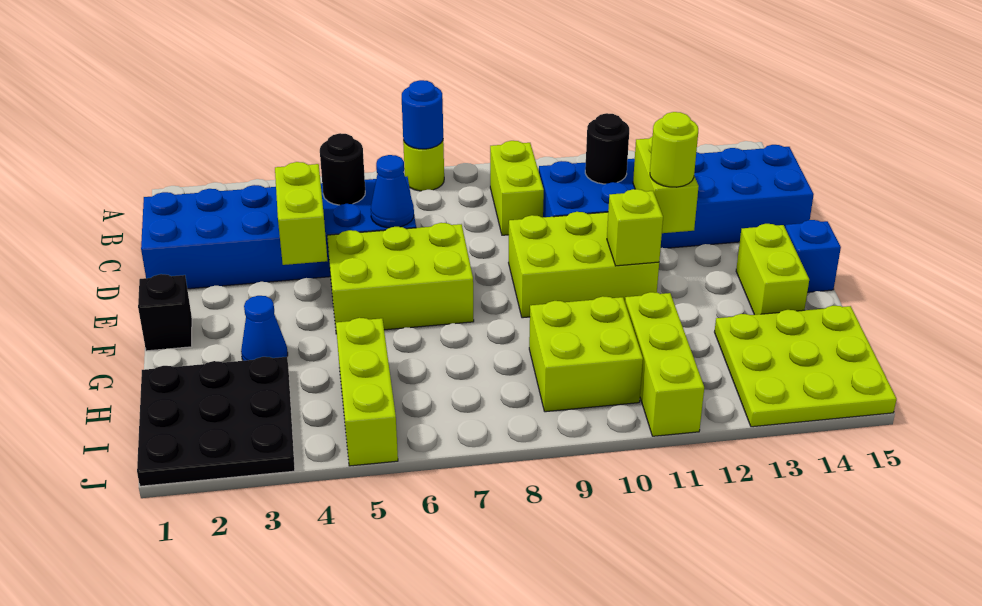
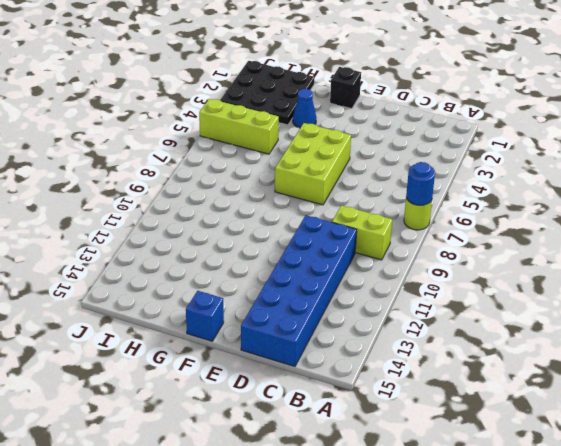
none -> blue 2x6 brick [141,177,416,289]
none -> lime 2x3 brick [509,212,659,318]
none -> lime 1x2 brick [736,224,809,315]

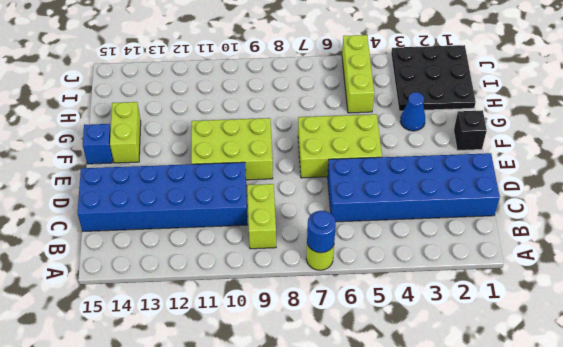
none -> lime 2x2 brick [529,296,643,412]
none -> lime 1x3 brick [625,292,704,436]
none -> lime 3x3 plate [715,306,896,427]

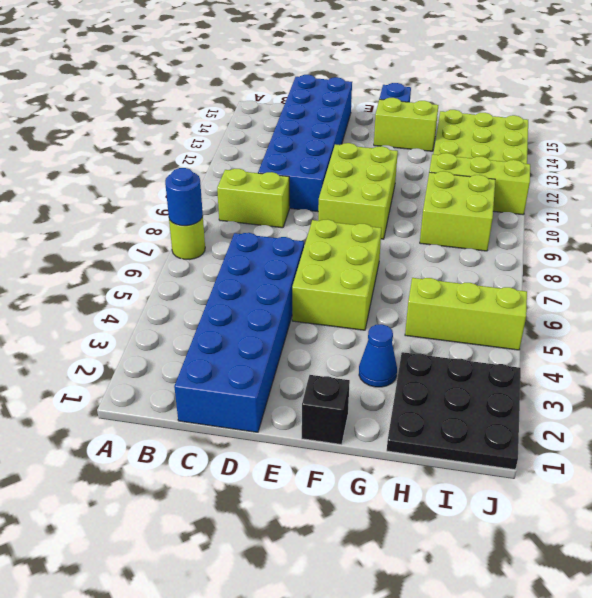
none -> black 1x1 round brick [320,133,365,205]
none -> black 1x1 round brick [585,113,629,184]
none -> lime 1x2 brick [275,162,327,265]

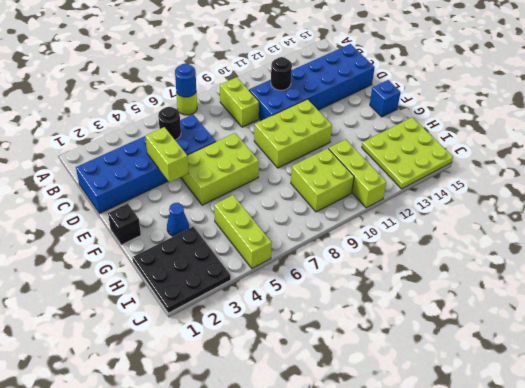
none -> lime 1x2 brick [736,224,809,315]
none -> blue 1x1 cone [371,155,414,228]
none -> lime 1x2 brick [633,136,699,233]

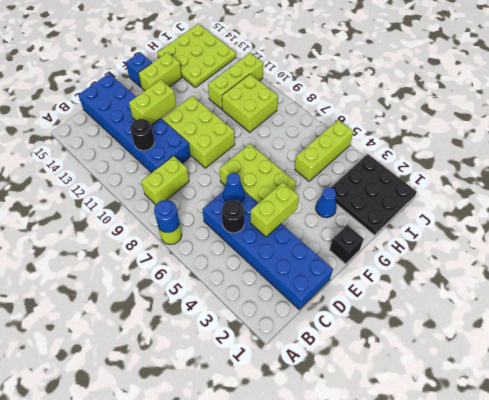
none -> lime 1x1 brick [607,189,663,266]
none -> lime 1x1 round brick [650,112,698,187]

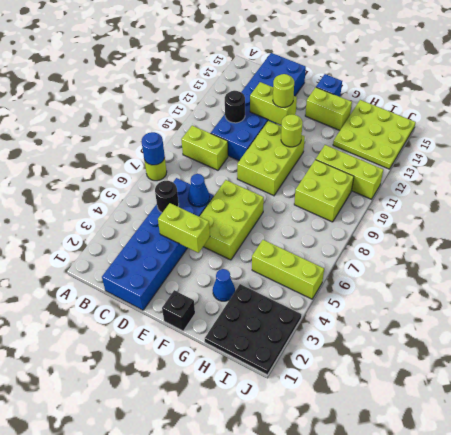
lime 1x1 round brick [281,114,303,147] -> lime 1x1 brick [607,189,663,266]

